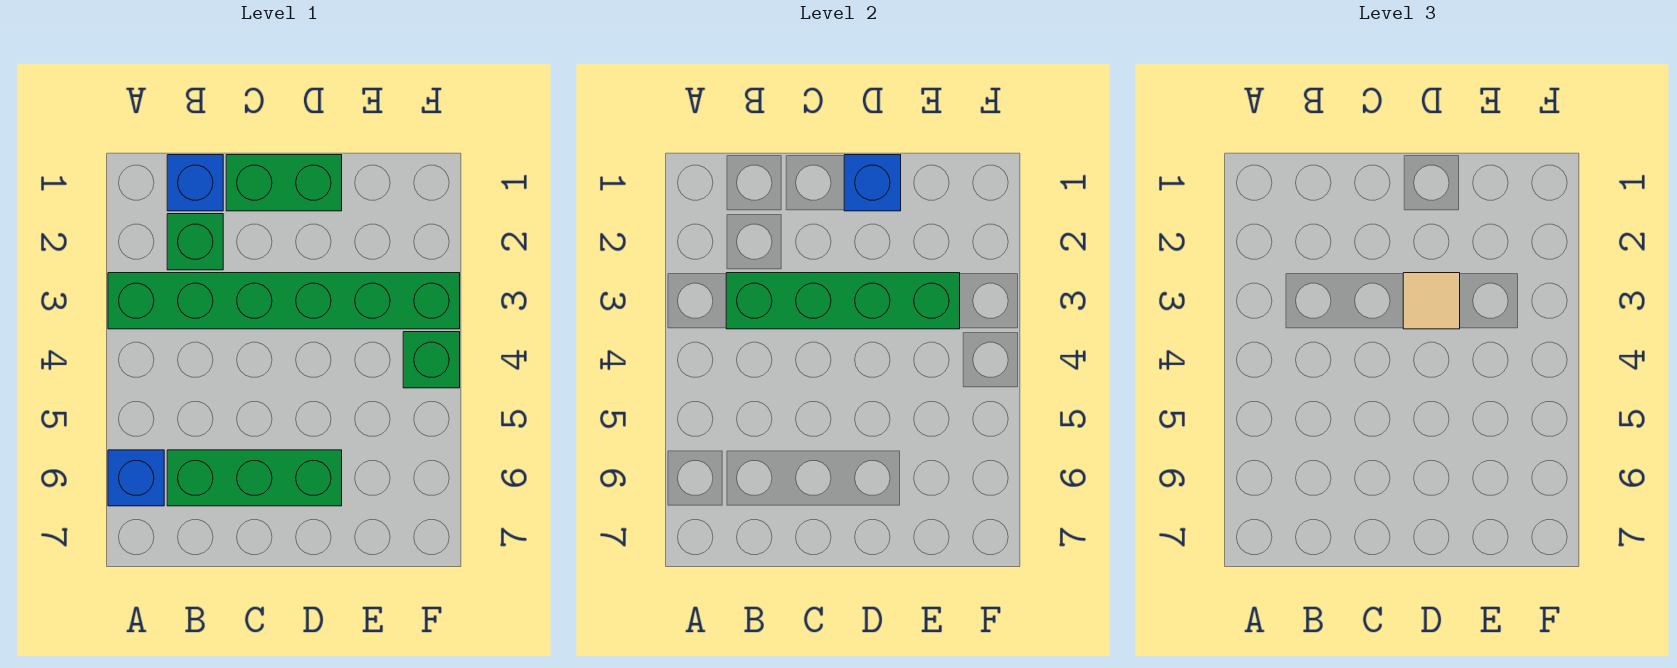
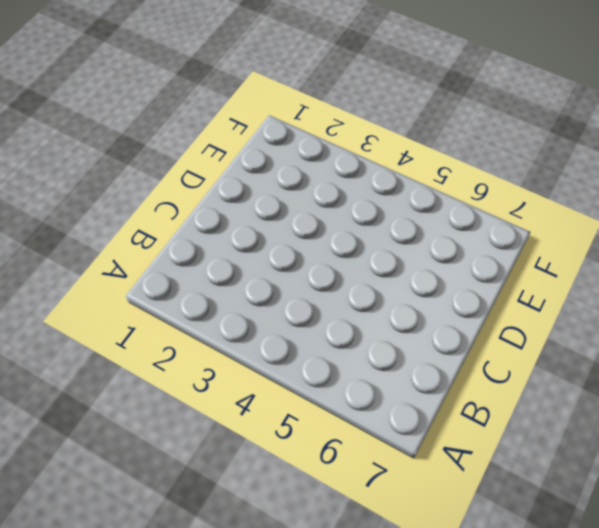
none -> green 1x6 brick [108,273,460,329]
none -> blue 1x1 brick [108,450,164,506]

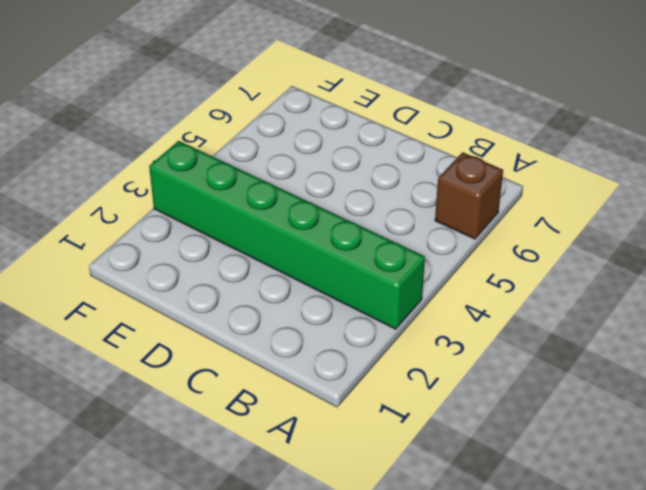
brown 1x1 brick [435,152,503,239] -> blue 1x1 brick [108,450,164,506]
none -> blue 1x1 brick [167,155,223,211]
none -> green 1x1 brick [167,214,223,270]

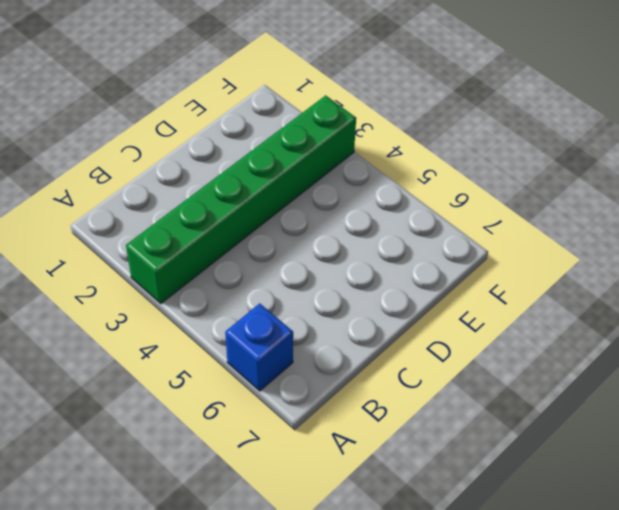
none -> blue 1x1 brick [167,155,223,211]
none -> green 1x1 brick [167,214,223,270]

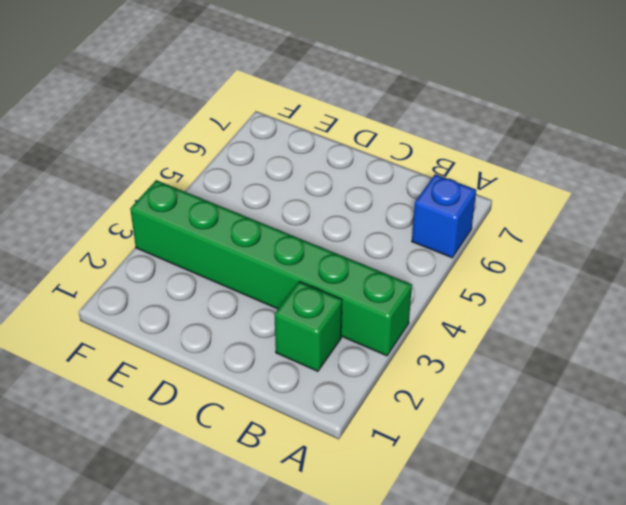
none -> blue 1x1 brick [167,155,223,211]
none -> green 1x3 brick [167,450,342,506]

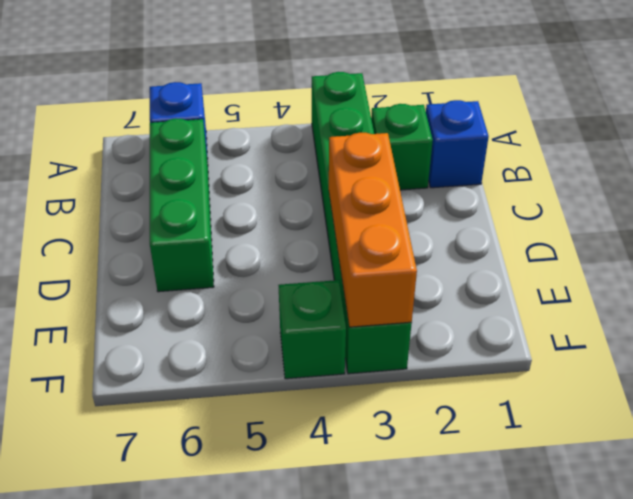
orange 1x3 brick [329,133,417,327] -> green 1x4 brick [726,273,960,329]
none -> green 1x2 brick [226,155,342,211]
none -> blue 1x1 brick [844,155,901,211]

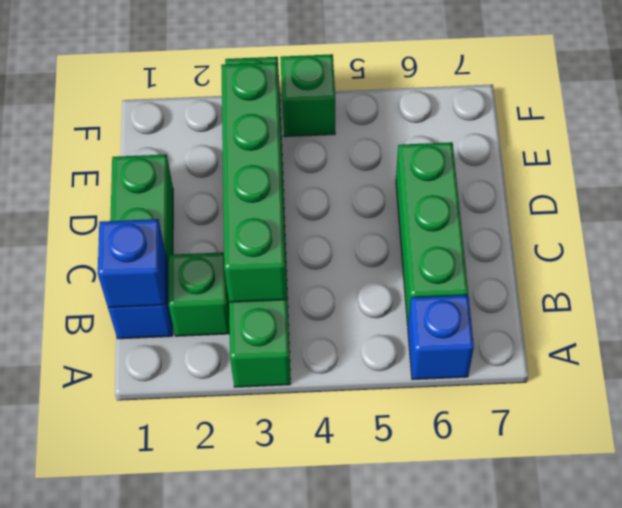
blue 1x1 brick [98,219,166,308] -> blue 1x1 brick moved to [844,155,901,211]
none -> tan 1x1 tile [1403,273,1460,329]

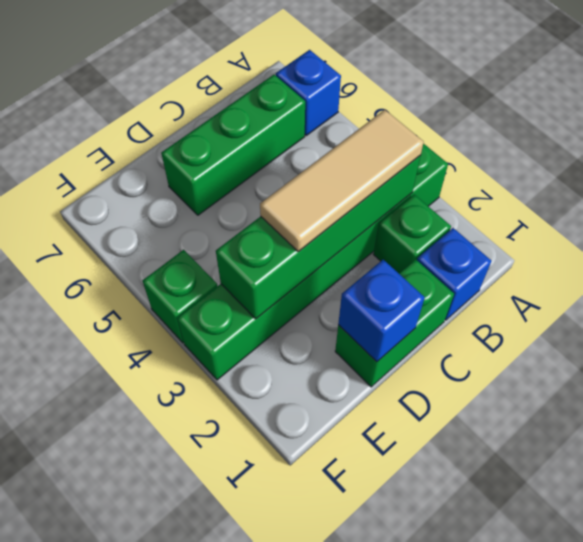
tan 1x3 tile [260,110,424,252] -> tan 1x1 tile [1403,273,1460,329]

